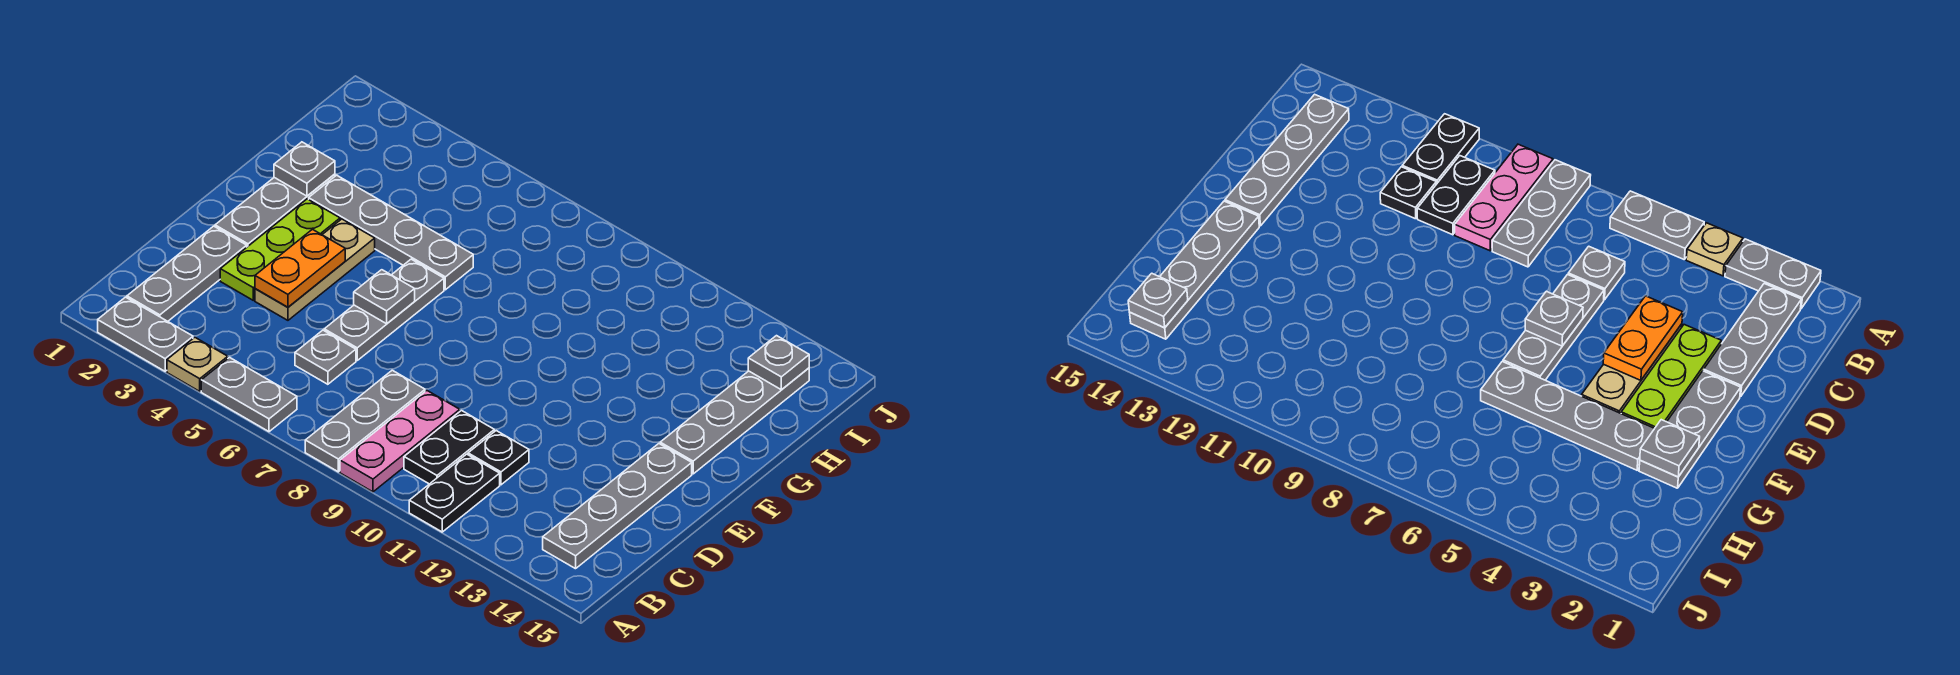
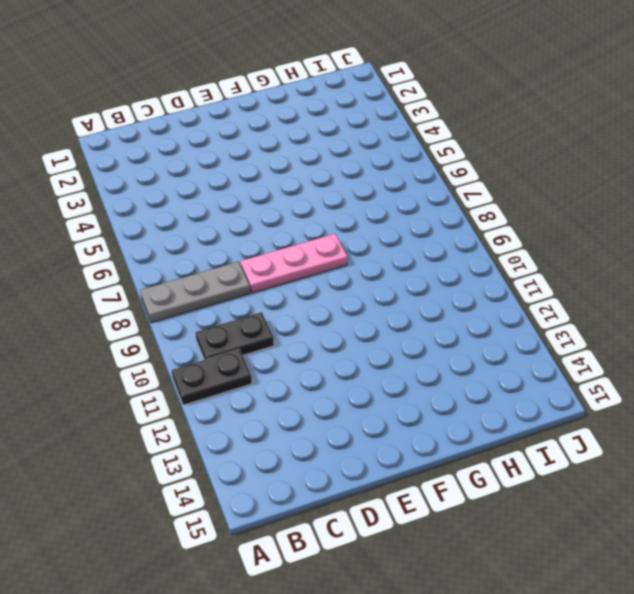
pink 1x3 plate [240,234,348,293] -> pink 1x3 plate moved to [340,391,460,492]
none -> grey 1x2 plate [98,297,193,371]
none -> tan 1x1 plate [167,337,228,391]
none -> grey 1x2 plate [201,357,297,432]

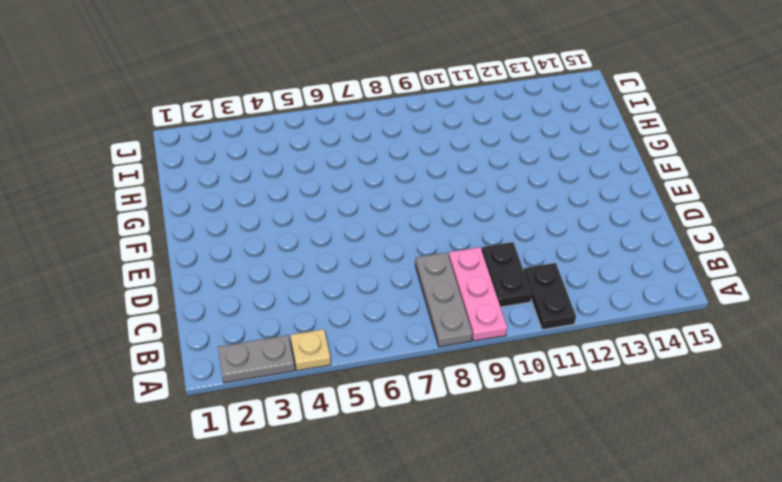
none -> grey 1x2 plate [201,357,297,432]
none -> grey 1x3 plate [127,226,247,321]
none -> grey 1x4 plate [543,444,692,569]

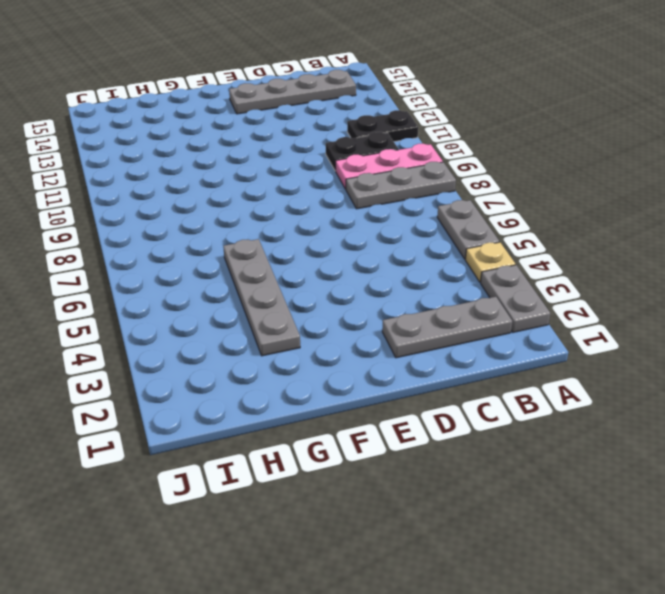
none -> grey 1x1 plate [295,330,356,384]
none -> black 1x1 plate [468,431,529,485]
none -> lime 1x3 plate [220,199,340,300]

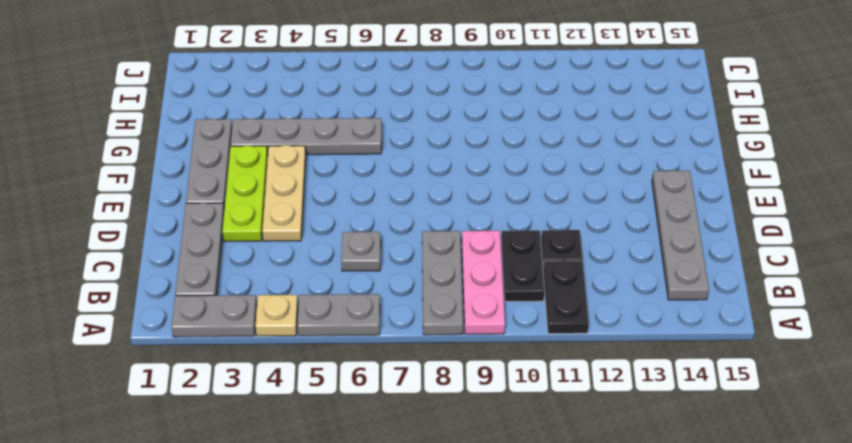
none -> grey 1x3 plate [324,259,444,360]
none -> grey 1x4 plate [660,368,809,474]
none -> orange 1x2 plate [255,229,345,307]

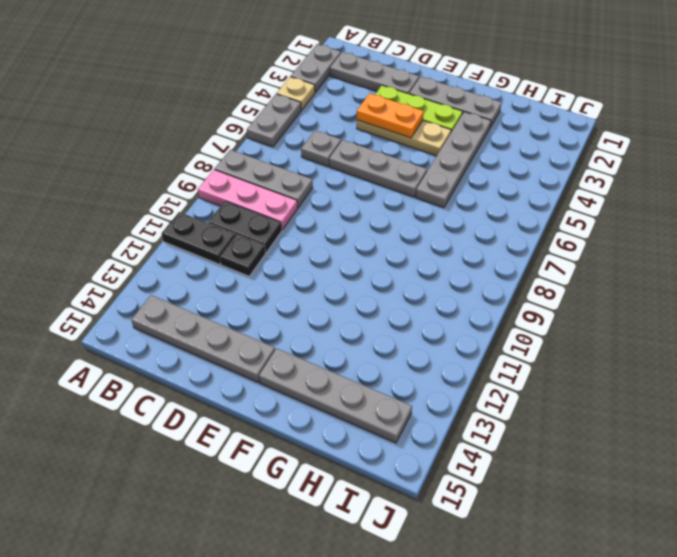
none -> grey 1x1 plate [354,270,415,324]
none -> grey 1x1 plate [274,142,335,196]
none -> grey 1x1 plate [748,336,809,390]

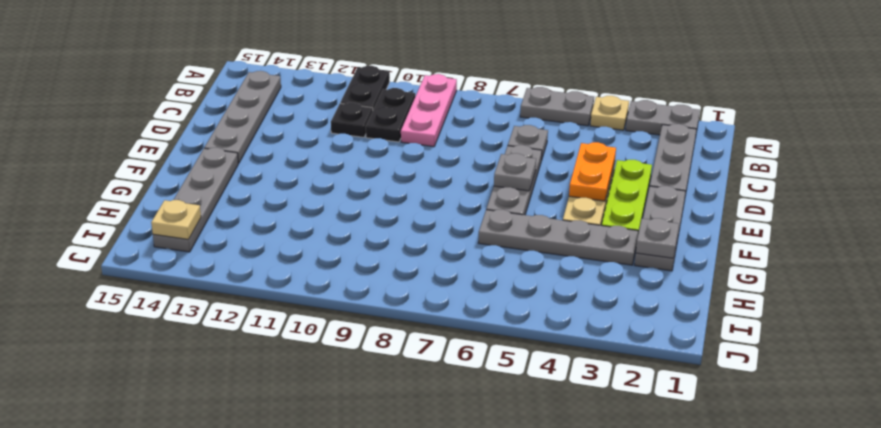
tan 1x1 plate [151,200,201,240] -> grey 1x1 plate [748,336,809,390]
none -> grey 1x3 plate [305,370,425,472]

